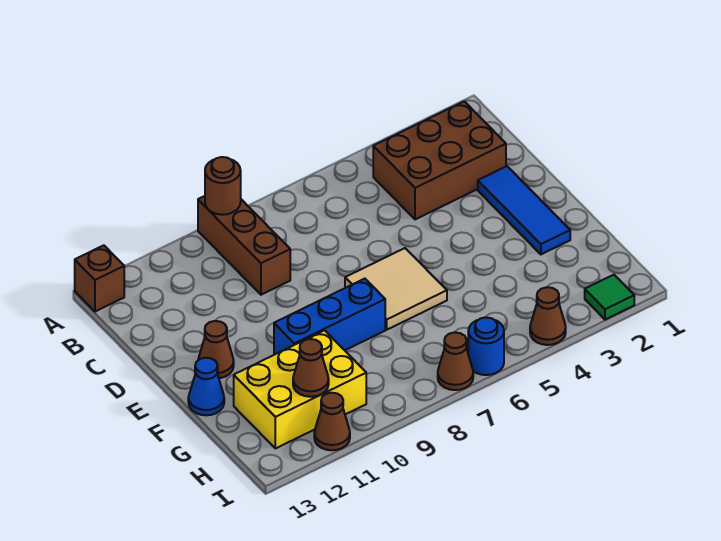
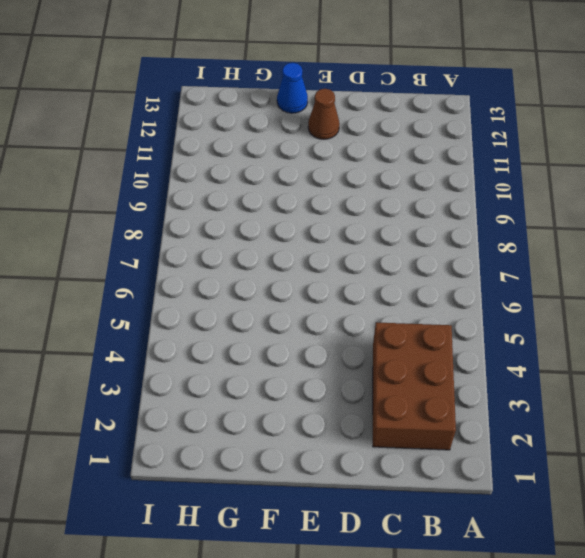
none -> brown 1x3 brick [198,196,290,295]
none -> brown 1x1 brick [75,245,124,312]
none -> blue 1x3 tile [478,166,570,254]

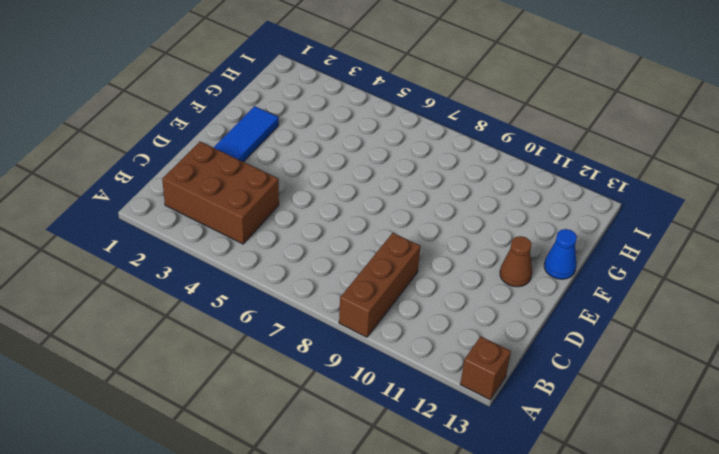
none -> tan 2x2 tile [345,248,447,330]
none -> blue 1x3 brick [274,279,385,355]
none -> yellow 2x3 brick [234,330,366,448]

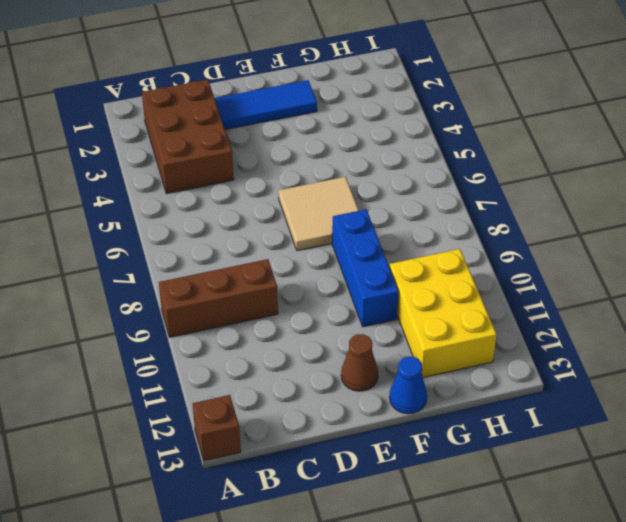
none -> green 1x1 tile [585,275,634,320]
none -> brown 1x1 cone [530,287,566,345]
none -> blue 1x1 round brick [468,317,504,375]

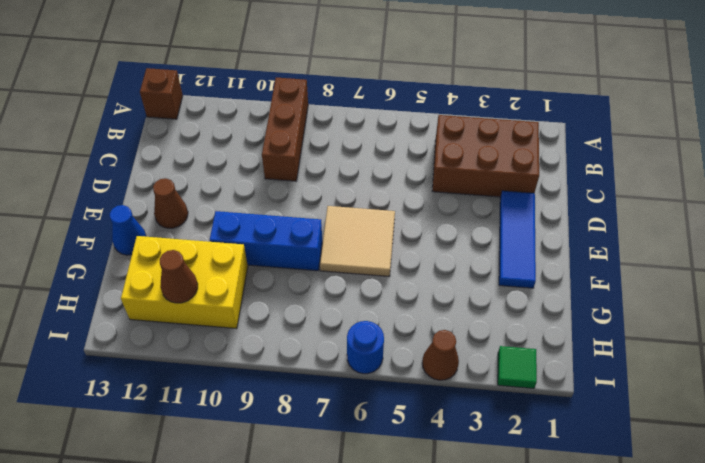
none -> brown 1x1 cone [438,332,473,390]
none -> brown 1x1 cone [314,393,350,450]
none -> brown 1x1 round brick [205,157,241,215]

